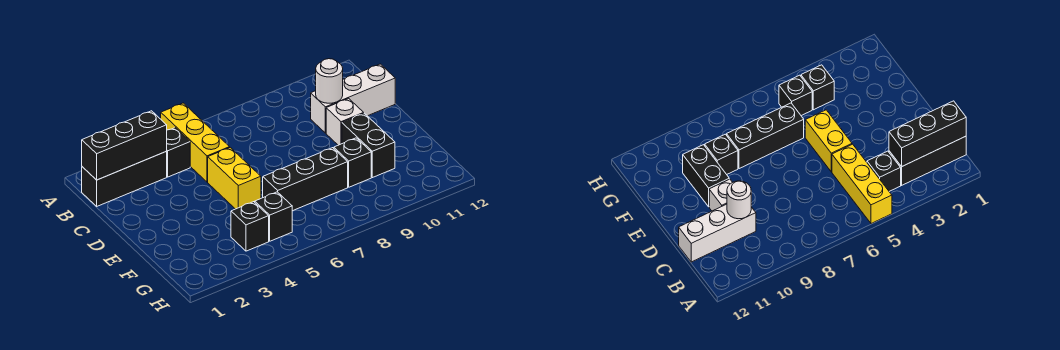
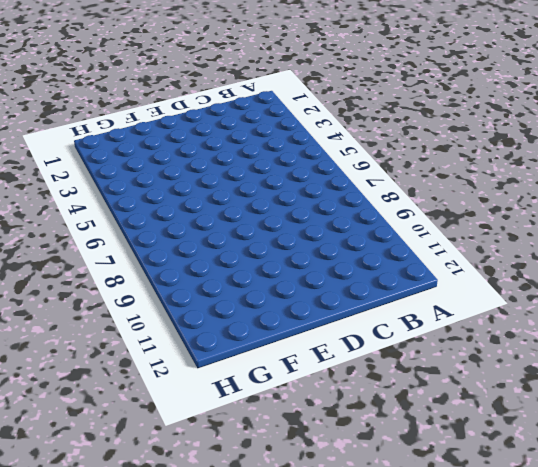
none -> yellow 1x3 brick [161,103,230,182]
none -> black 1x3 brick [82,151,167,206]
none -> black 1x1 brick [167,128,190,177]

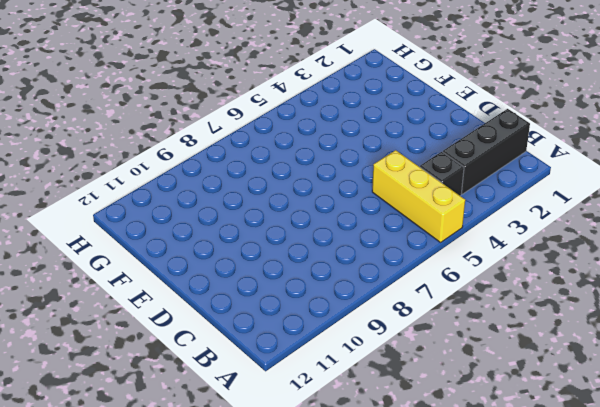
none -> white 1x3 brick [311,64,395,133]
none -> yellow 1x2 brick [208,148,261,209]
none -> white 1x1 brick [326,98,364,145]

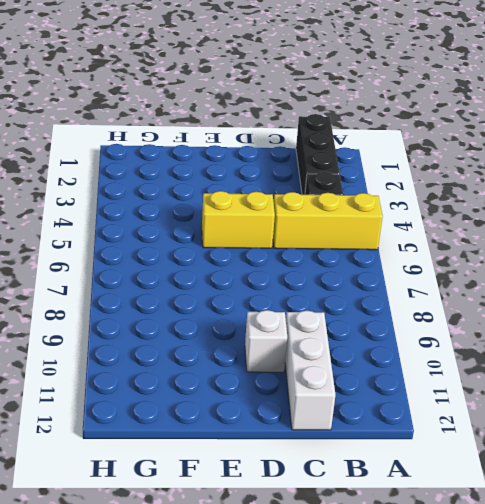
none -> black 1x2 brick [342,113,395,178]
none -> black 1x3 brick [263,148,348,211]
none -> black 1x1 brick [334,138,371,187]

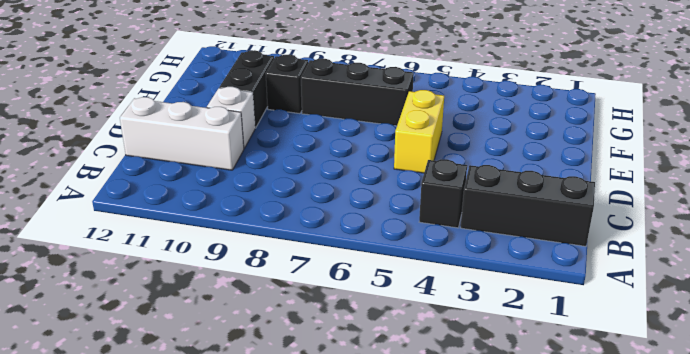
none -> yellow 1x3 brick [161,103,230,182]
none -> black 1x1 brick [231,202,269,251]
none -> black 1x1 brick [255,192,292,241]

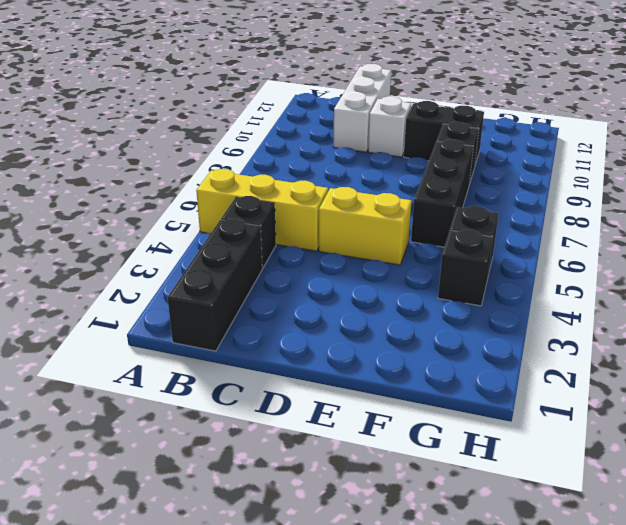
none -> black 1x3 brick [82,111,167,180]
none -> white 1x1 round brick [316,59,343,103]

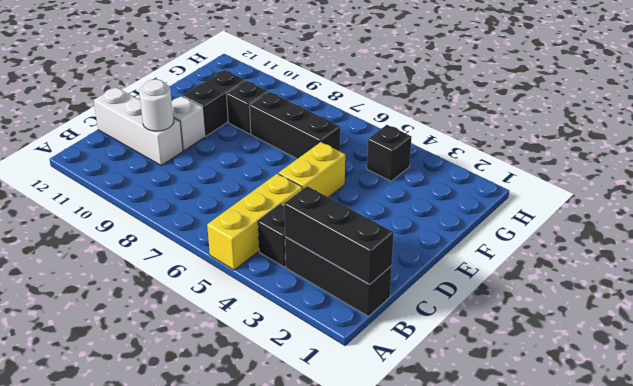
none -> black 1x1 brick [255,192,292,241]

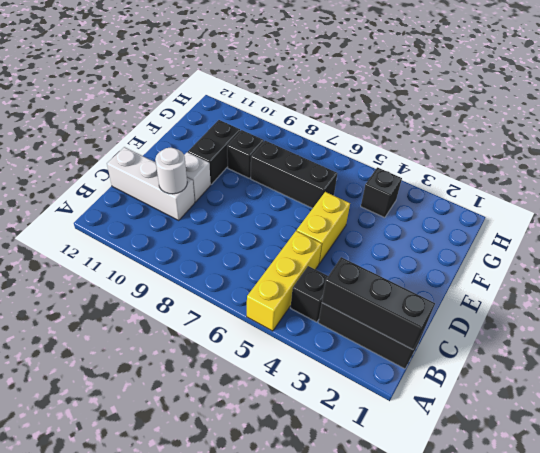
none -> black 1x1 brick [255,192,292,241]

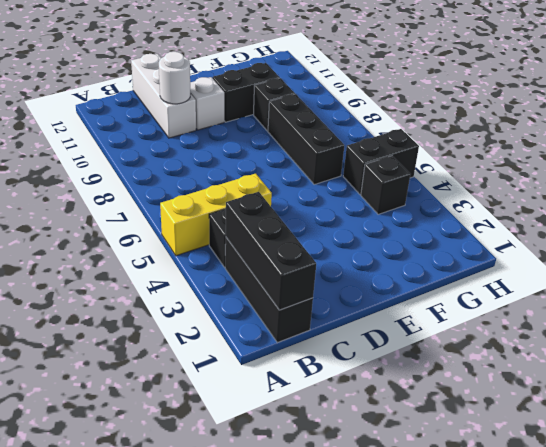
black 1x2 brick [343,129,419,194] -> black 1x1 brick [255,192,292,241]
none -> yellow 1x2 brick [208,148,261,209]

